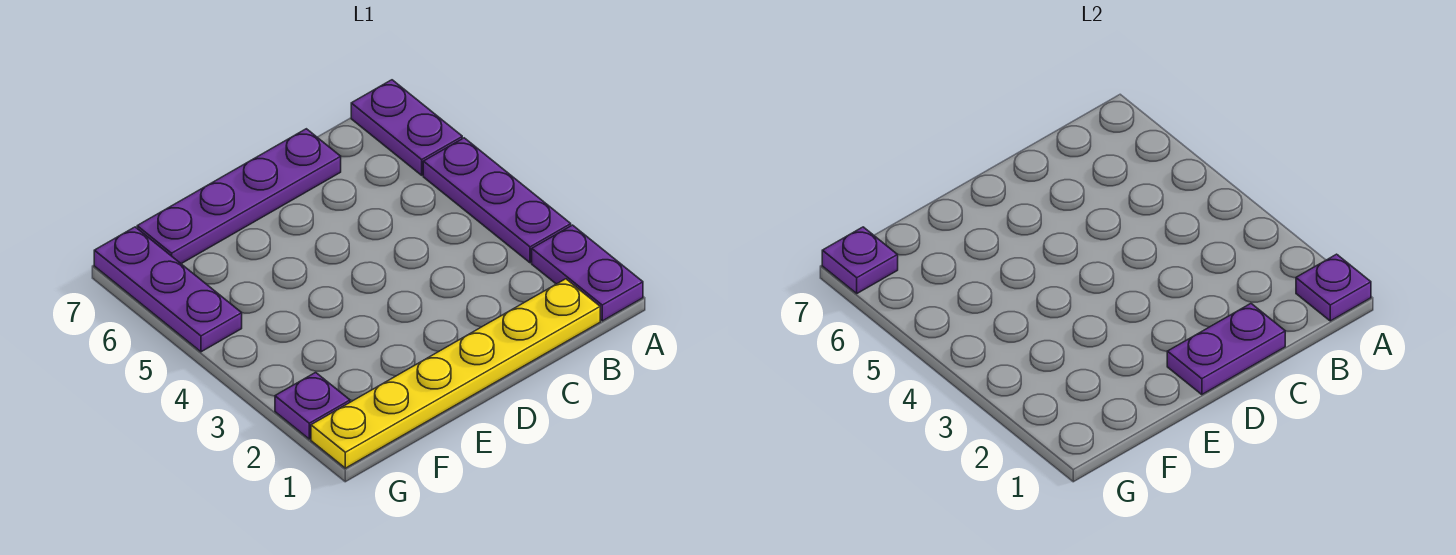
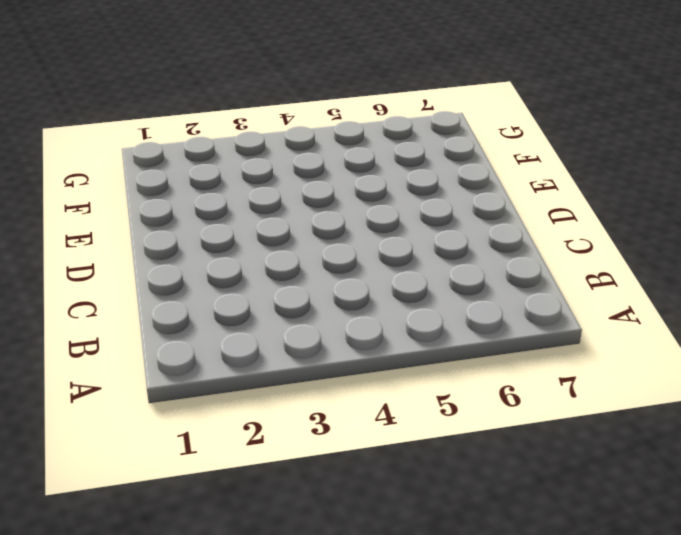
none -> purple 1x2 plate [532,225,643,321]
none -> purple 1x3 plate [423,138,571,263]

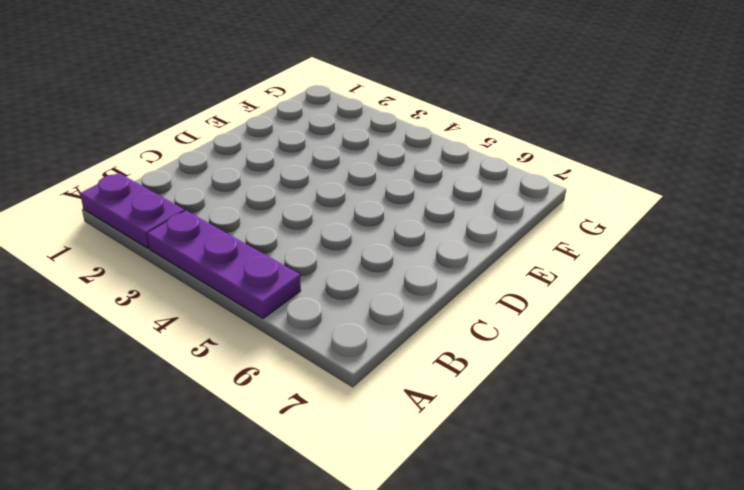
none -> purple 1x2 plate [351,80,462,175]
none -> yellow 1x6 plate [311,279,600,468]

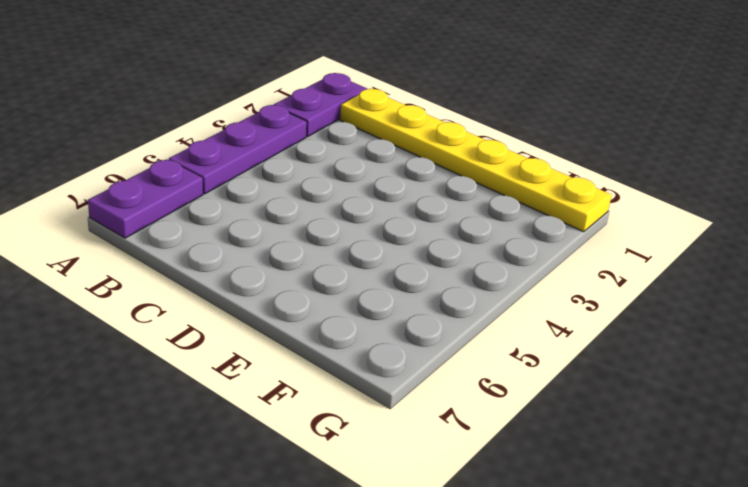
none -> purple 1x4 plate [137,129,341,264]
none -> purple 1x1 plate [275,372,350,439]

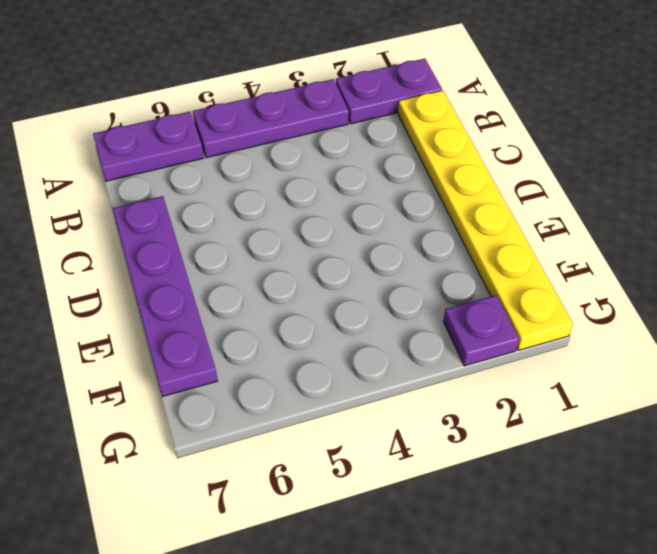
none -> purple 1x3 plate [94,227,242,352]
none -> purple 1x1 plate [1296,254,1371,321]

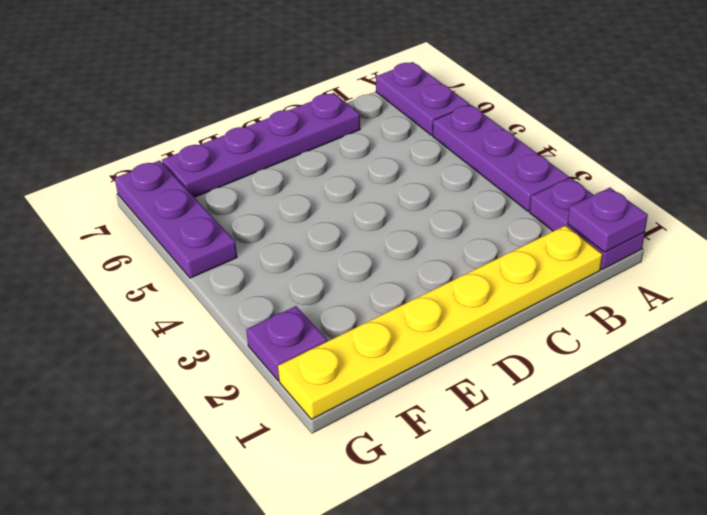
none -> purple 1x2 plate [1167,304,1285,395]
none -> purple 1x1 plate [822,227,898,293]

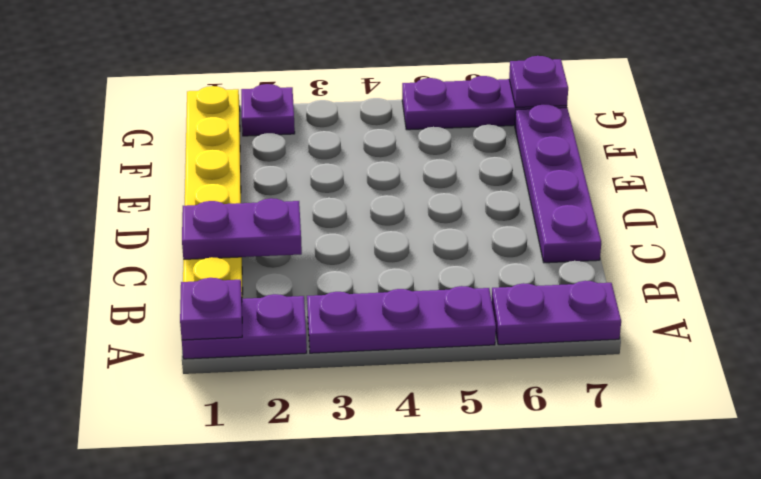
purple 1x2 plate [182,198,302,259] -> purple 1x2 plate turned to [1167,304,1285,395]

